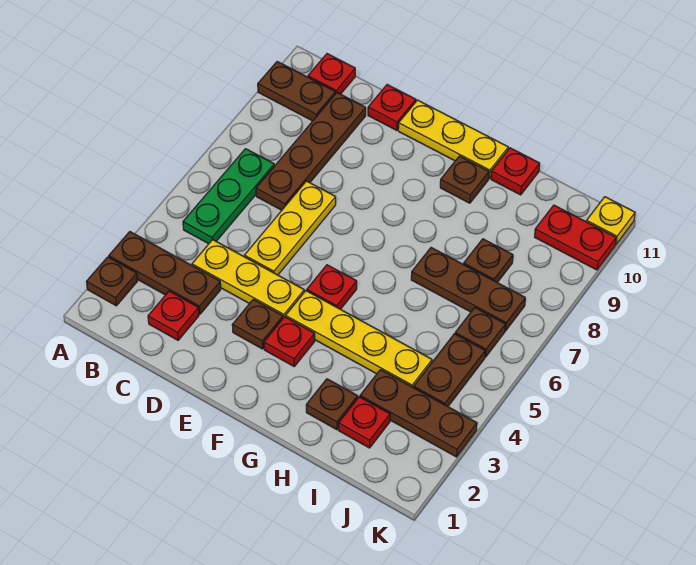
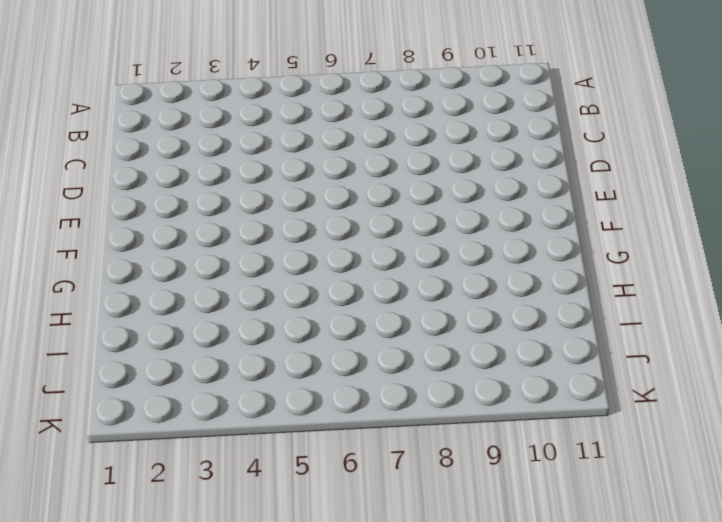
none -> brown 1x1 plate [87,257,137,306]
none -> brown 1x3 plate [109,232,221,314]
none -> brown 1x2 plate [258,62,335,121]

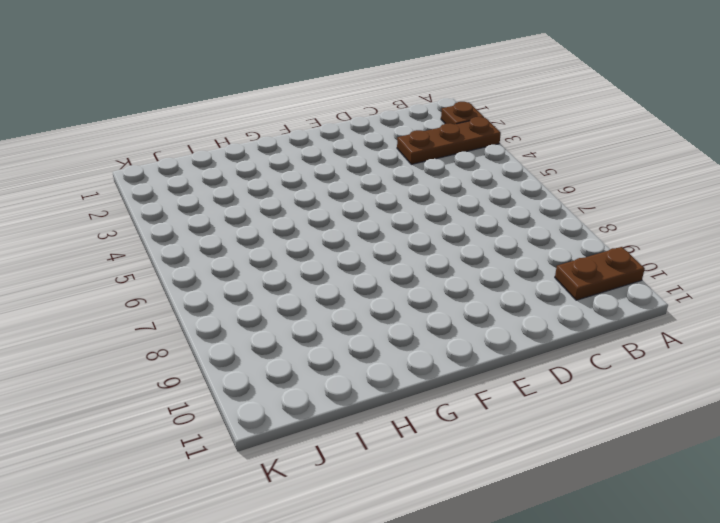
none -> green 1x3 plate [183,149,274,244]
none -> red 1x1 plate [308,54,355,94]
none -> red 1x1 plate [148,291,199,340]

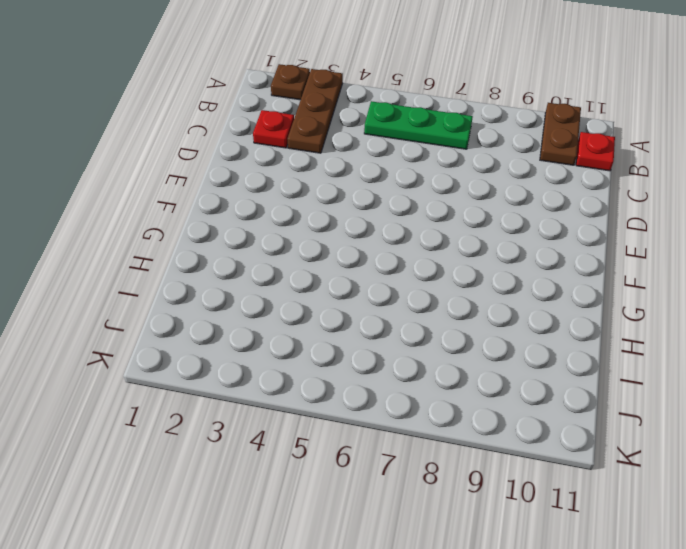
none -> yellow 1x3 plate [192,240,304,318]
none -> brown 1x4 plate [256,93,366,210]
none -> yellow 1x3 plate [244,181,336,275]

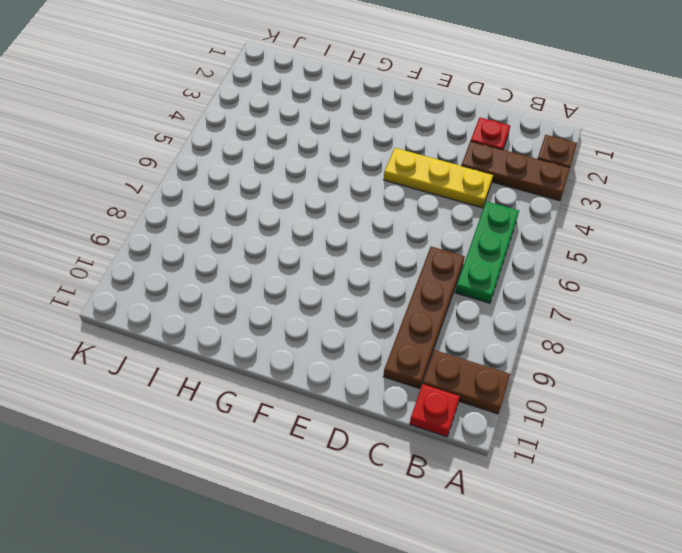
none -> yellow 1x3 plate [244,181,336,275]
none -> red 1x1 plate [368,85,416,130]
none -> brown 1x1 plate [232,300,283,349]

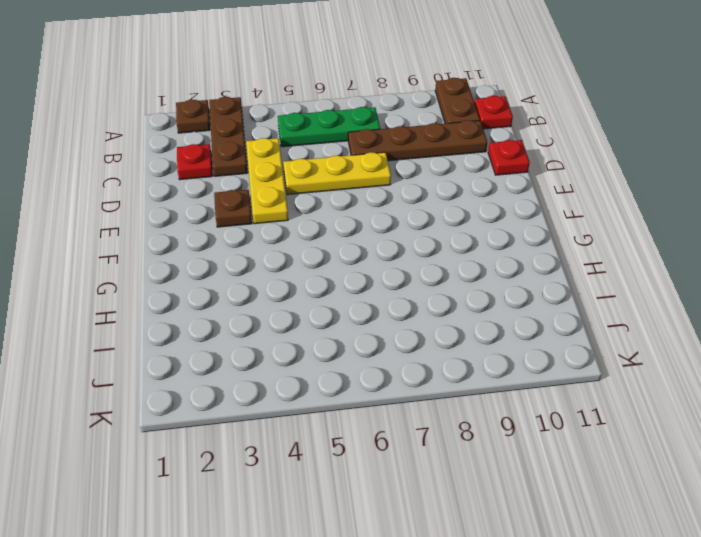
none -> yellow 1x3 plate [398,100,508,178]
none -> red 1x1 plate [264,317,315,366]
none -> yellow 1x4 plate [286,291,432,388]

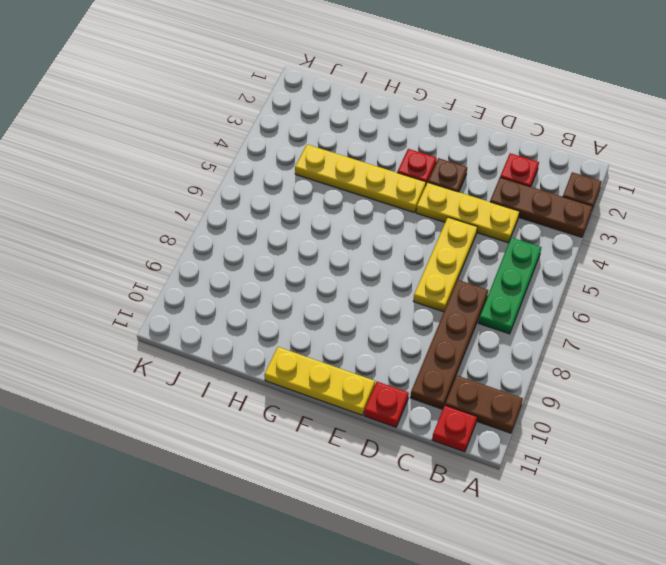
none -> red 1x1 plate [307,265,357,309]
none -> brown 1x1 plate [440,156,489,203]
none -> brown 1x1 plate [306,379,358,430]

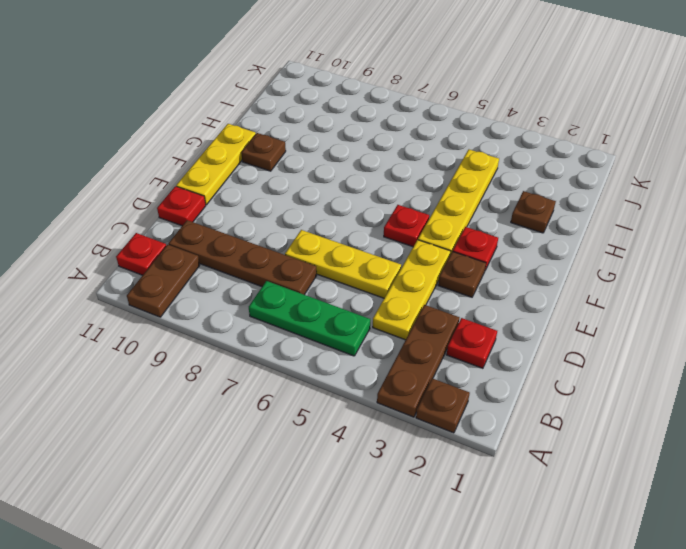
none -> brown 1x3 plate [411,248,525,331]
none -> red 1x1 plate [491,148,540,195]
none -> red 1x1 plate [339,397,390,448]

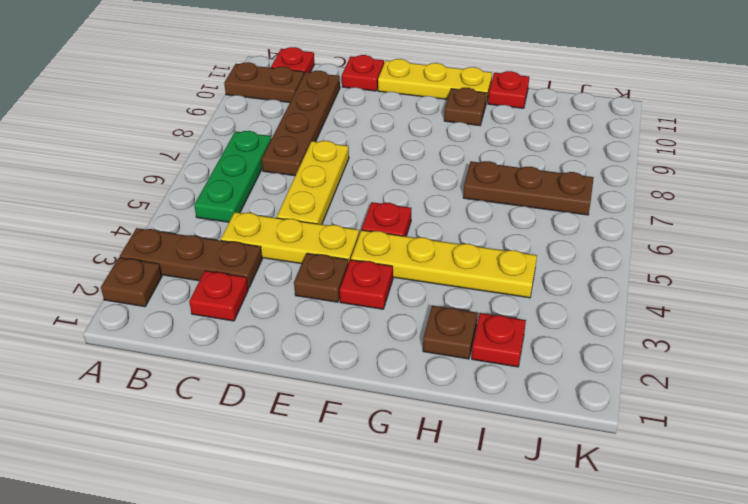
none -> brown 1x3 plate [360,370,477,457]
none -> brown 1x1 plate [464,239,513,283]
none -> brown 1x2 plate [414,334,485,406]

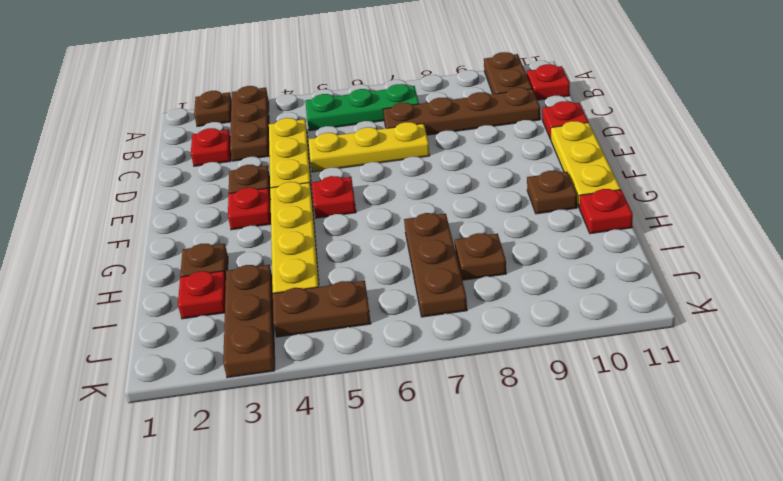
none -> brown 1x1 plate [455,308,505,357]
none -> red 1x2 plate [535,205,616,270]
none -> yellow 1x1 plate [586,197,635,244]

